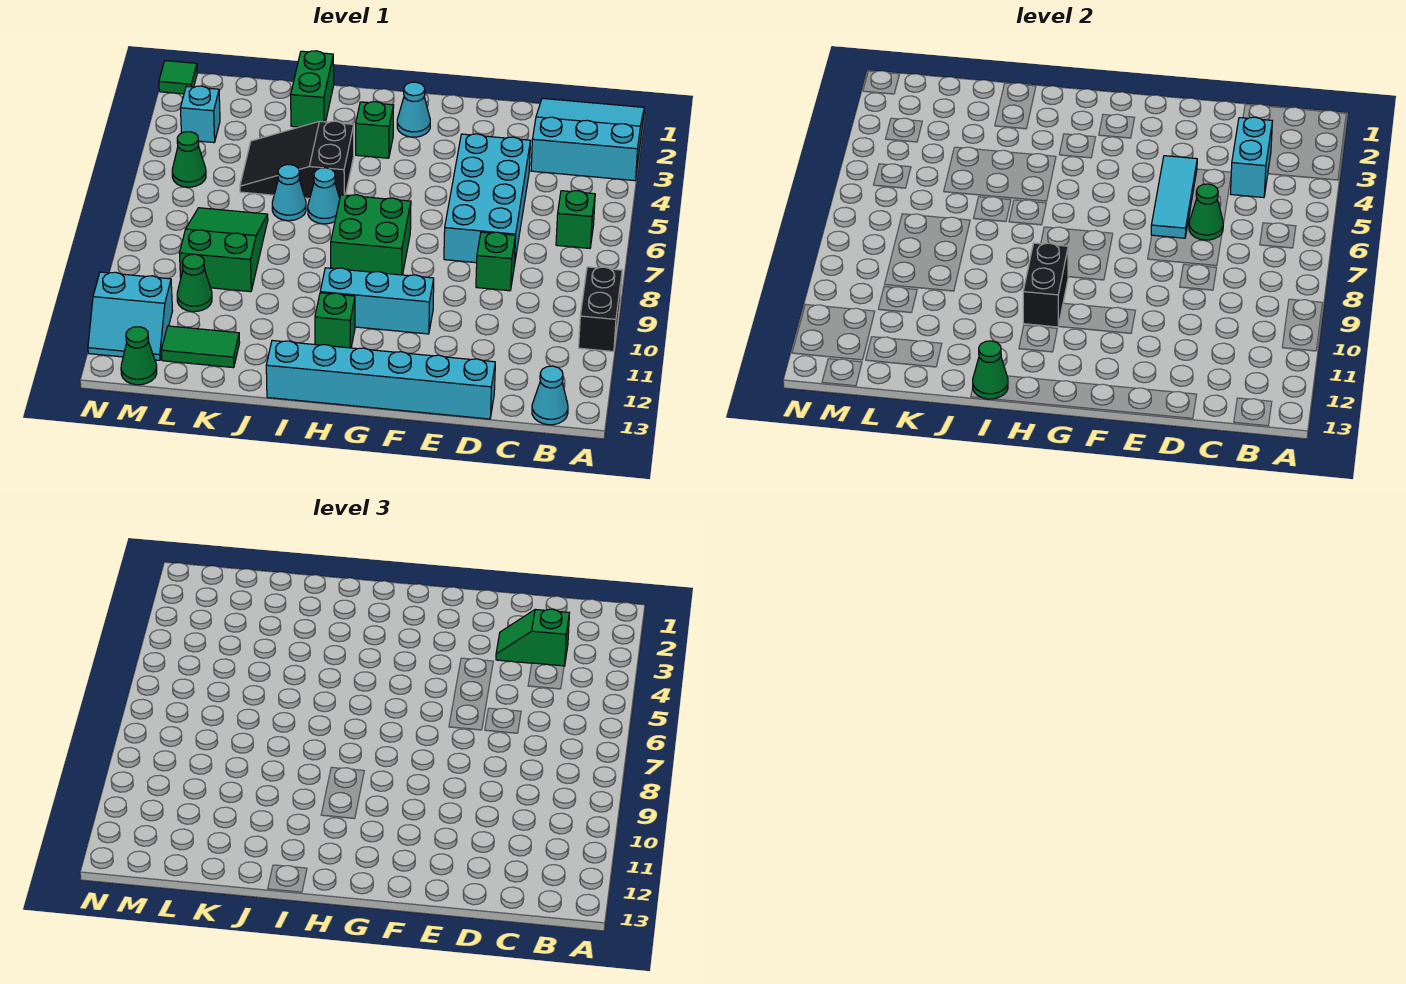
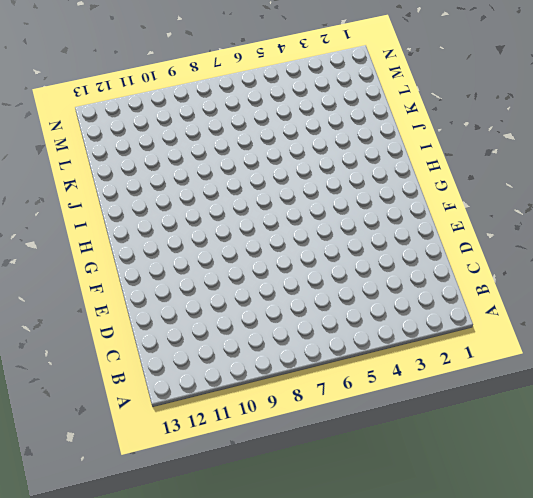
none -> cyan 3x3 slope [531,98,644,181]
none -> black 1x2 brick [579,267,622,352]
none -> green 1x1 brick [556,191,595,248]
none -> cyan 1x1 cone [532,366,568,425]

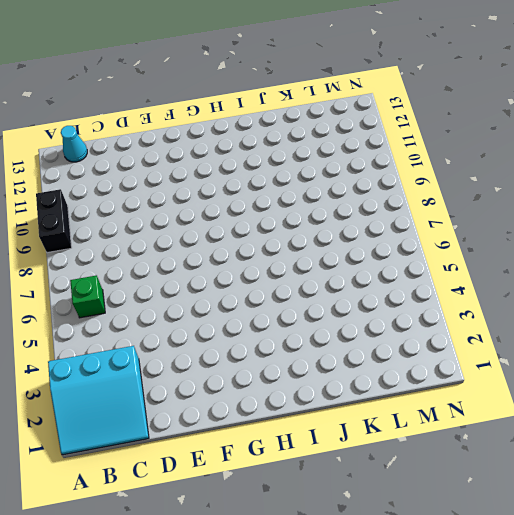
none -> cyan 2x4 brick [444,134,531,265]
none -> green 1x1 brick [476,232,515,291]
none -> cyan 1x6 brick [266,341,495,419]
none -> cyan 1x3 brick [320,268,434,334]

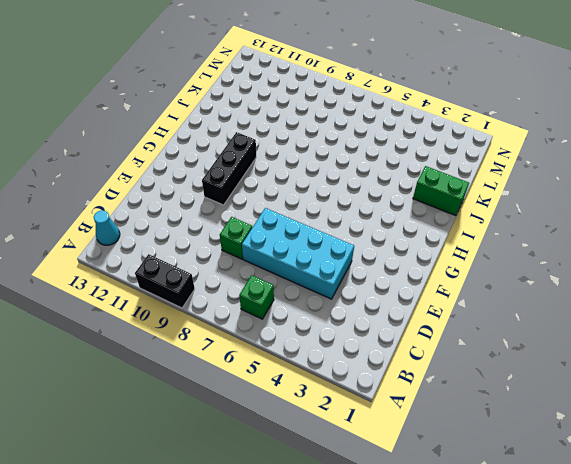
black 1x3 brick [202,132,256,205] -> cyan 1x3 brick [320,268,434,334]
none -> cyan 3x3 slope [531,98,644,181]
none -> cyan 1x6 brick [266,341,495,419]
none -> cyan 1x1 cone [397,82,430,137]
none -> green 2x2 brick [331,195,411,275]

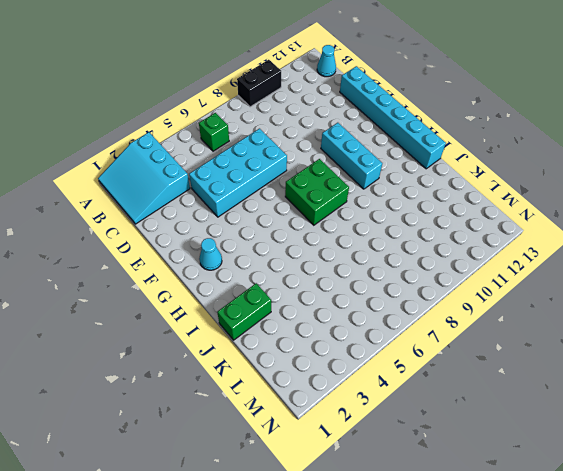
none -> green 1x1 brick [476,232,515,291]
none -> green 1x1 brick [356,102,394,158]
none -> green 1x1 brick [315,293,355,348]
none -> black 2x3 slope [240,121,354,198]

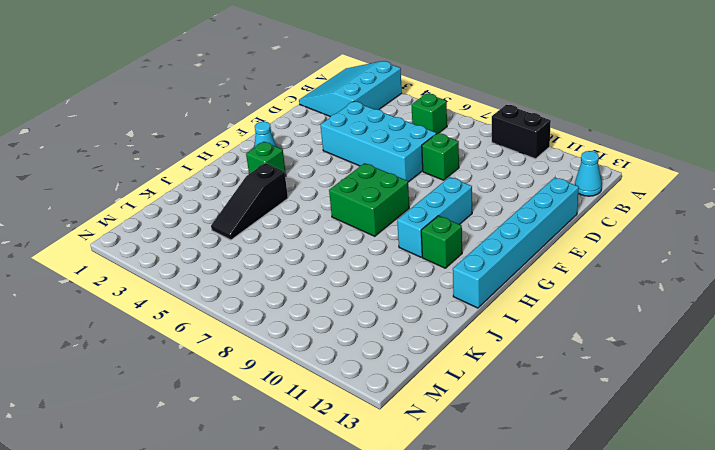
black 1x3 slope [211,163,288,240] -> black 2x3 slope [240,121,354,198]
none -> cyan 1x1 cone [308,168,340,224]
none -> green 1x2 brick [291,51,334,127]
none -> cyan 1x1 cone [272,165,306,221]
none -> green 2x3 slope [179,208,268,292]

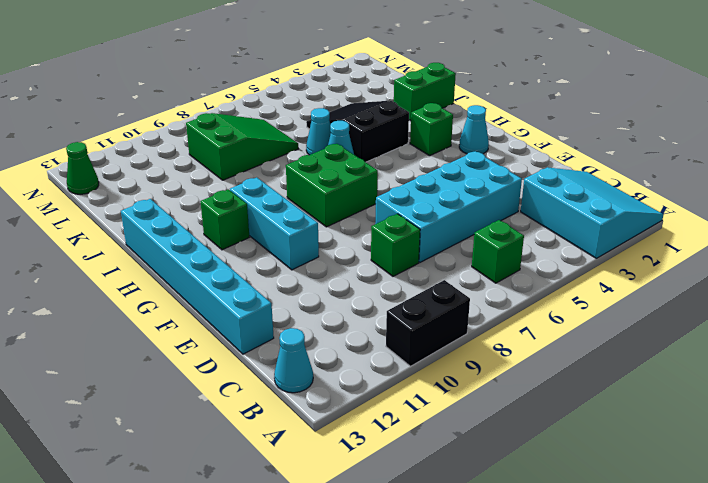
none -> green 1x2 tile [161,326,240,368]
none -> green 1x1 cone [177,254,212,312]
none -> cyan 1x1 brick [180,86,220,143]
none -> green 1x1 cone [172,132,206,187]

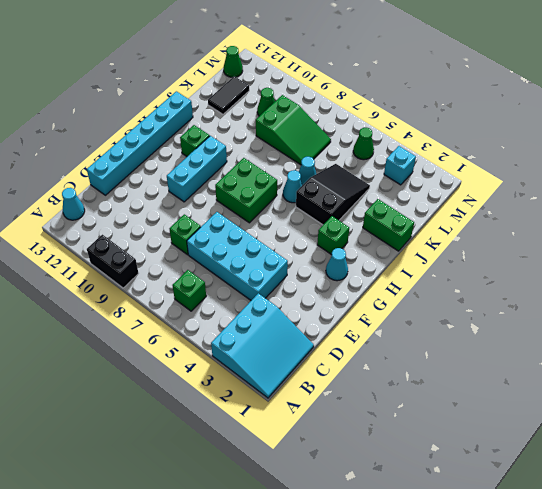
black 1x2 tile [208,76,249,114] -> green 1x2 tile [161,326,240,368]
none -> cyan 2x2 slope [88,272,173,360]
none -> green 1x1 tile [159,61,197,94]
none -> cyan 1x2 brick [1231,117,1272,198]
none -> green 1x1 cone [1189,184,1223,240]

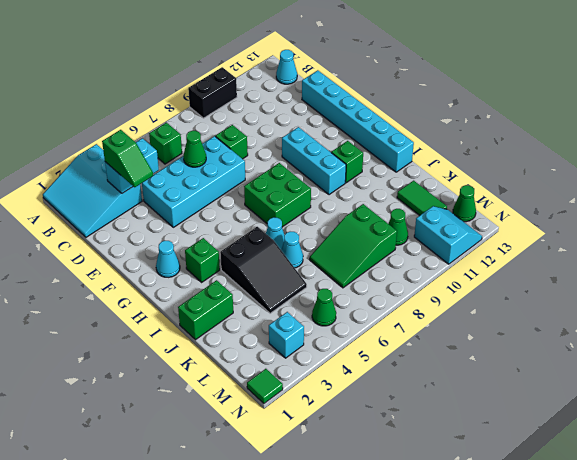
none -> cyan 1x3 tile [1151,156,1197,238]
none -> black 1x2 brick [1023,243,1068,327]
none -> green 1x1 cone [973,341,1008,399]

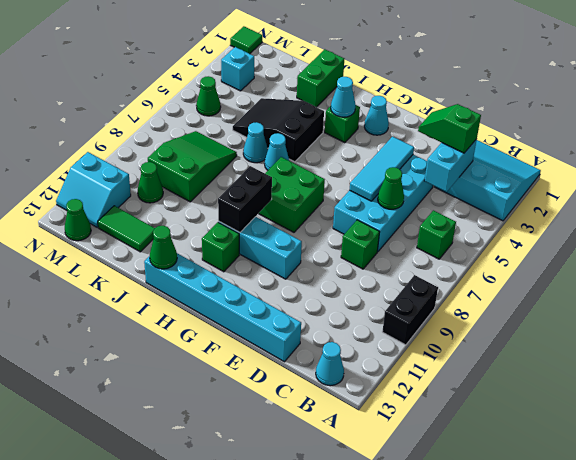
cyan 1x1 cone [331,77,356,117] -> none

